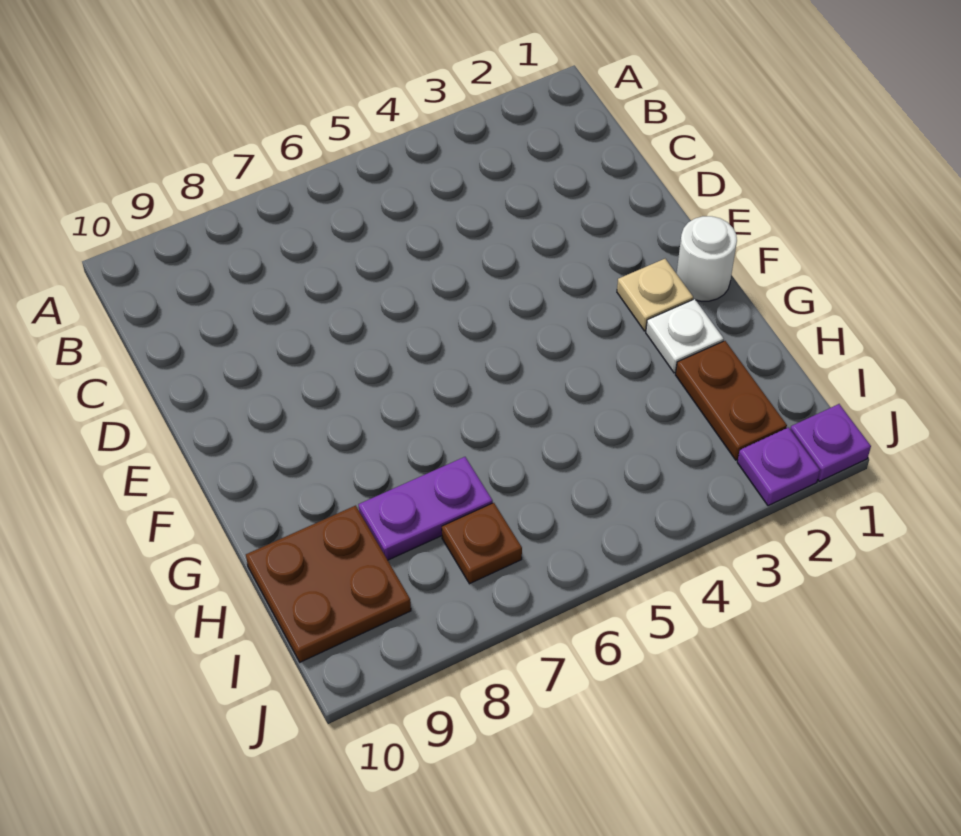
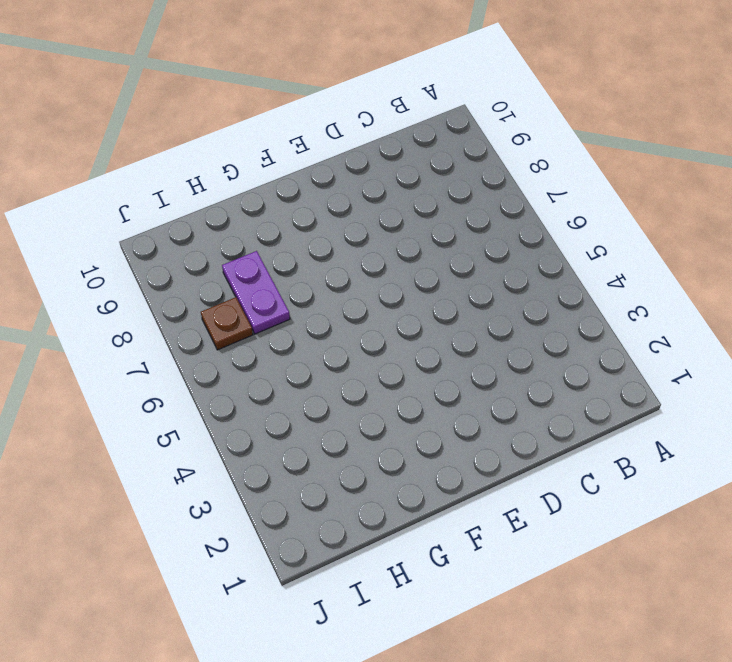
none -> white 1x1 round brick [676,216,737,301]
none -> tan 1x1 plate [617,259,693,331]

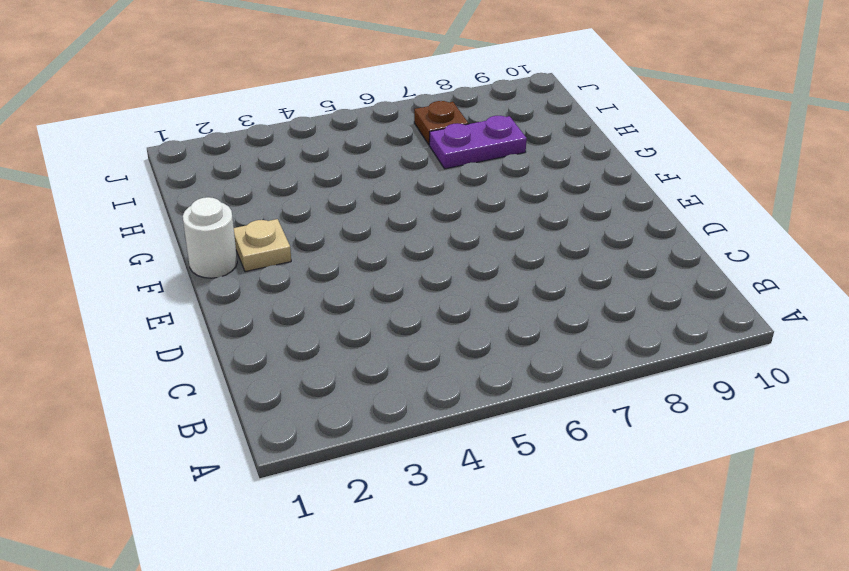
none -> white 1x1 plate [646,299,724,373]
none -> brown 1x2 plate [675,341,787,460]

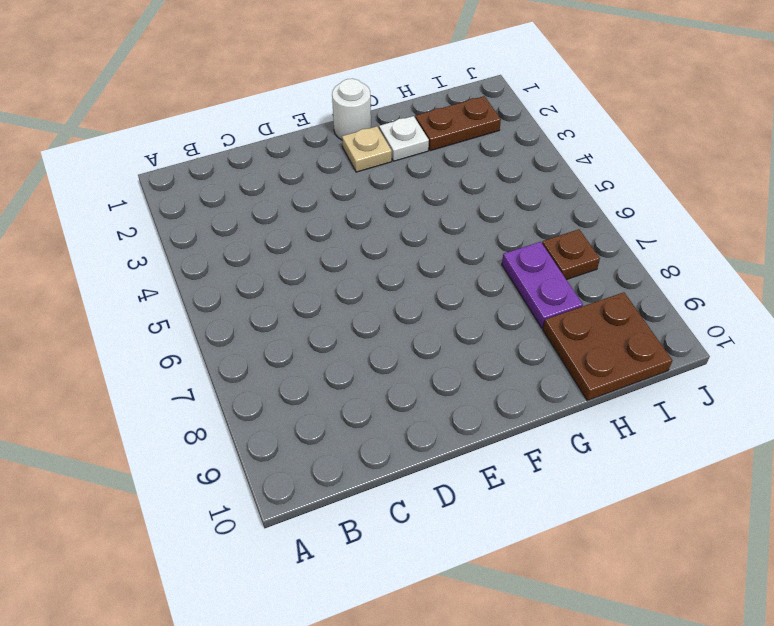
none -> purple 1x1 plate [790,404,871,481]
none -> purple 1x1 plate [737,427,820,506]

